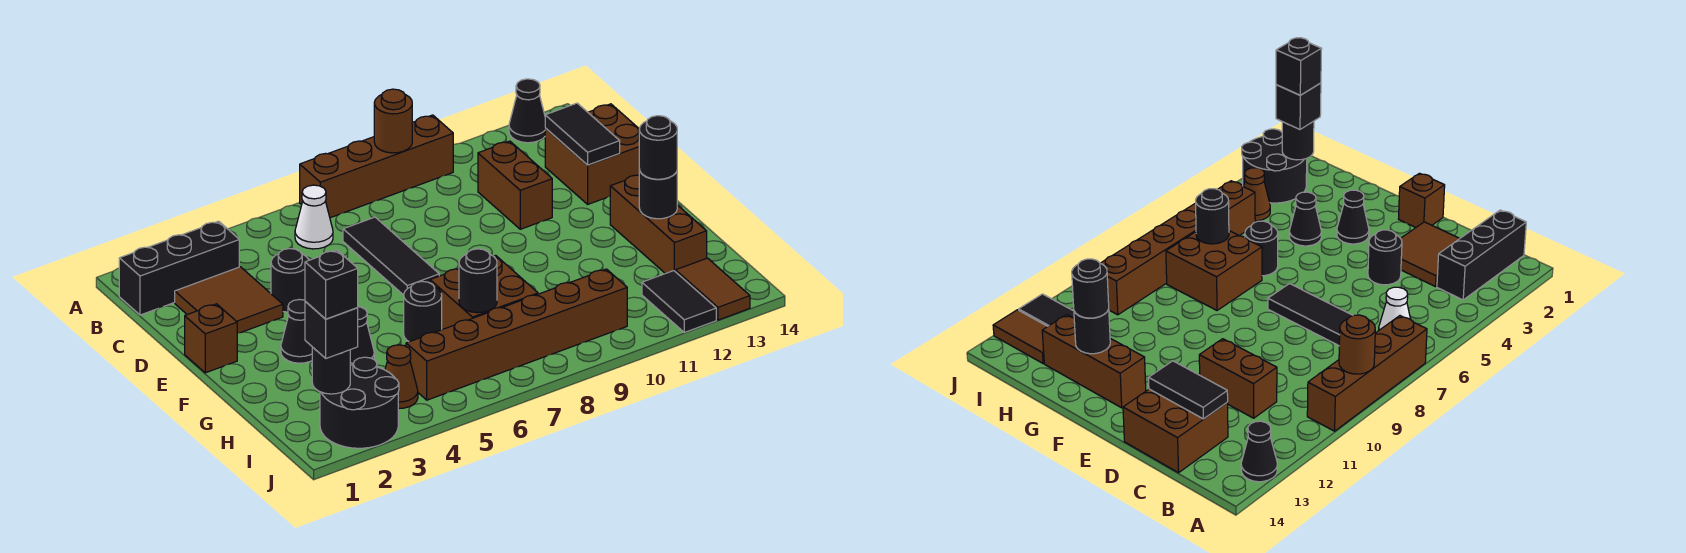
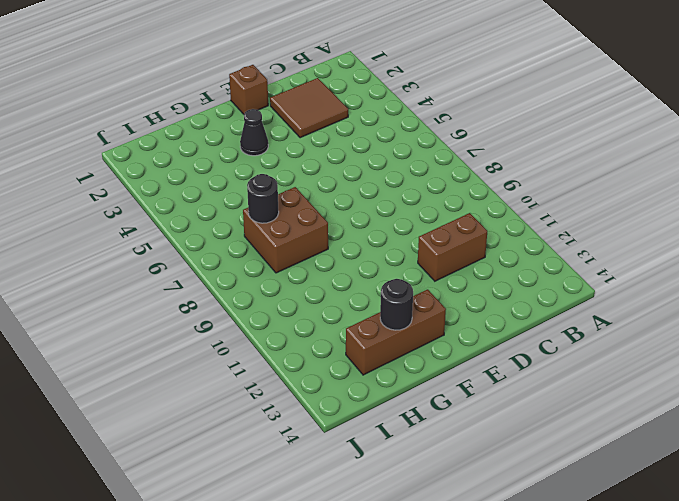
none -> brown 1x4 brick [300,115,453,218]
none -> black 1x1 cone [509,79,545,143]
none -> black 1x3 brick [119,221,239,315]

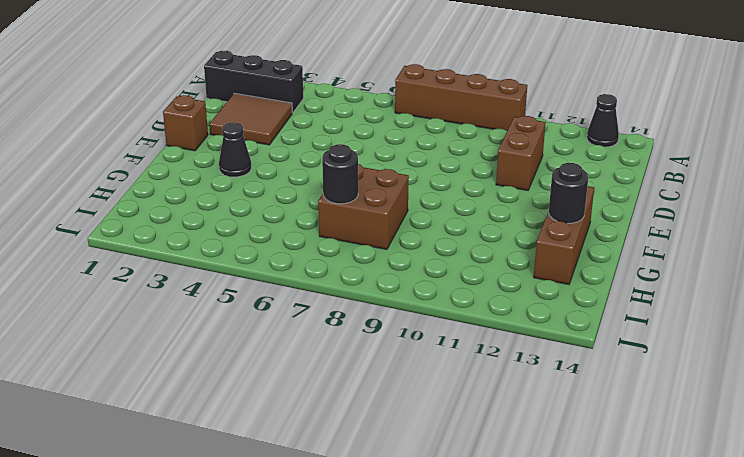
none -> white 1x1 cone [295,185,333,249]
none -> black 1x3 tile [343,217,439,295]
none -> brown 2x2 brick [545,104,639,204]

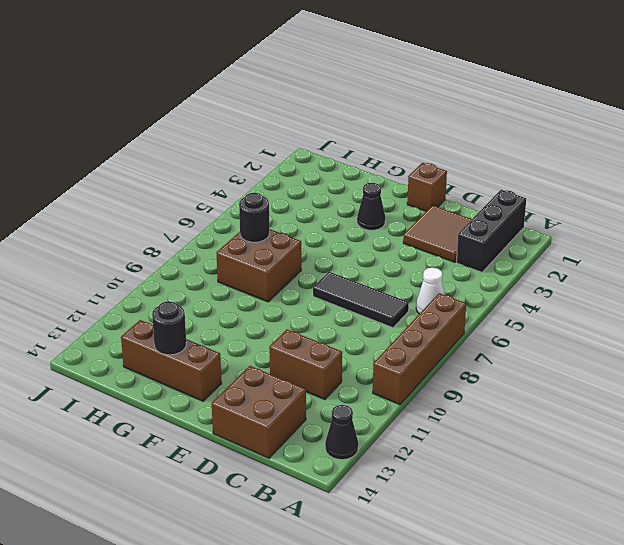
none -> black 1x1 round brick [271,249,309,312]
none -> black 1x1 cone [350,307,374,365]
none -> black 1x1 round brick [404,281,442,342]

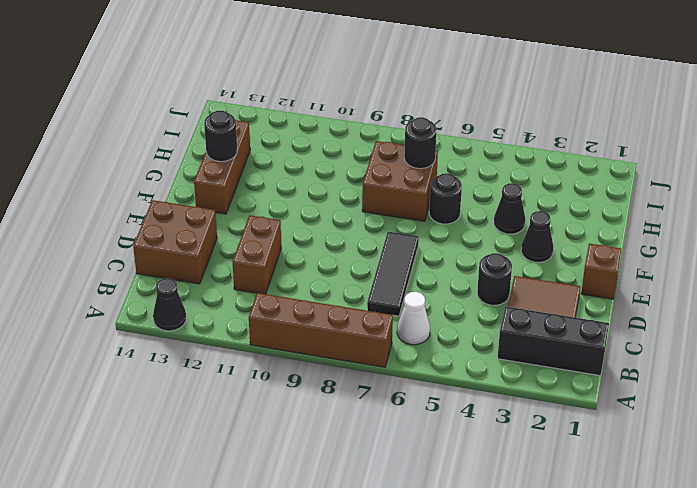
none -> black 2x2 round brick [320,357,399,448]
none -> brown 1x1 cone [385,345,418,409]
none -> brown 1x6 brick [406,269,627,400]

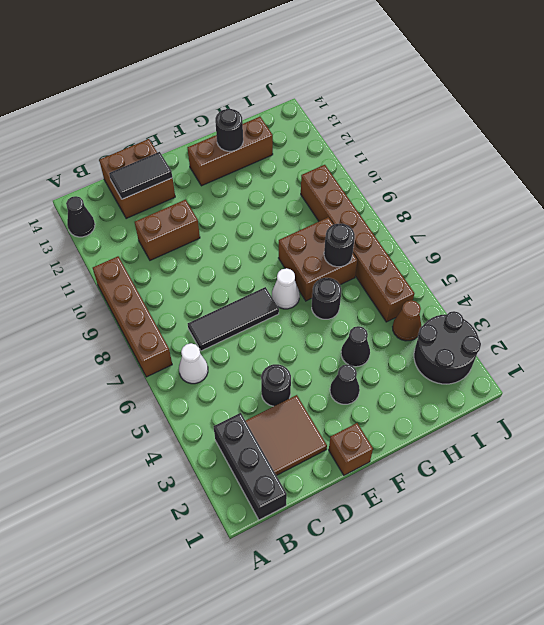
white 1x1 cone [272,268,300,309] -> none
none -> black 1x2 tile [642,271,716,332]
none -> brown 1x2 tile [676,258,750,320]
none -> brown 1x1 round brick [374,89,412,153]

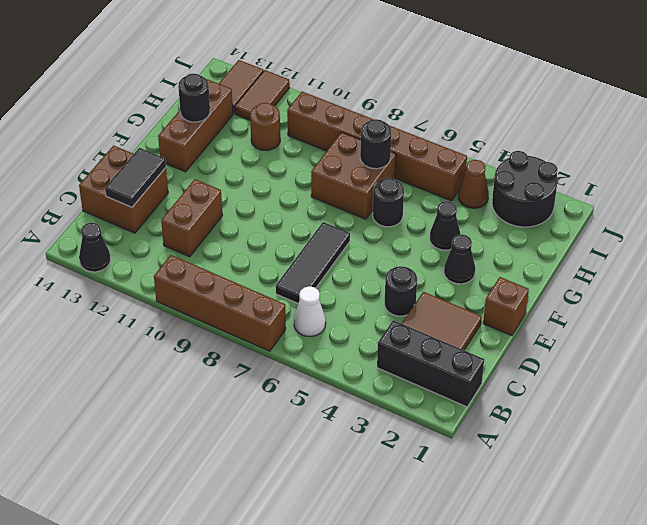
brown 1x1 round brick [250,103,280,151] -> brown 1x1 round brick moved to [374,89,412,153]
brown 1x2 tile [235,70,290,120] -> black 1x2 tile [642,271,716,332]
none -> black 1x1 round brick [312,347,350,394]
none -> black 1x1 round brick [639,116,677,179]
none -> black 1x1 brick [305,302,358,358]

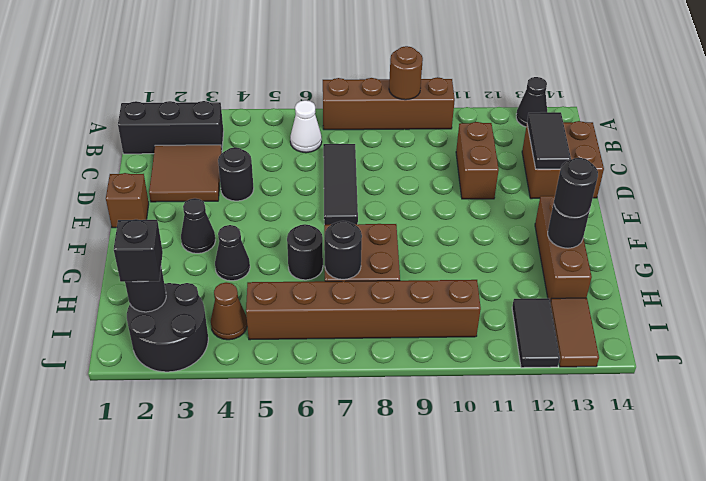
none -> black 1x1 brick [305,250,358,319]

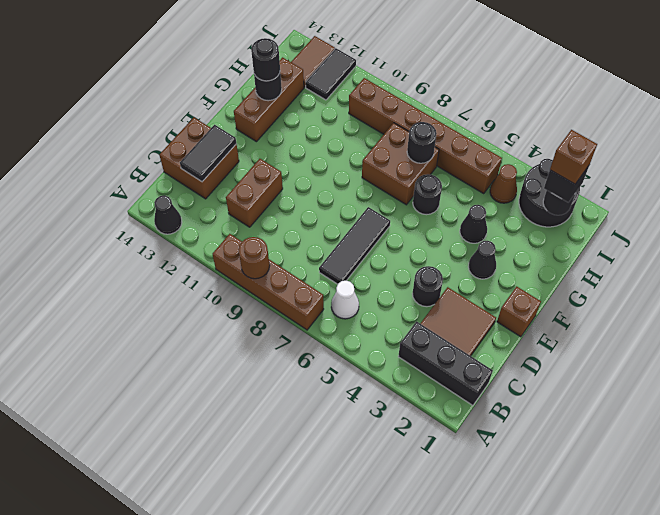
brown 1x1 brick [550,130,597,184] -> black 1x1 brick [305,250,358,319]

